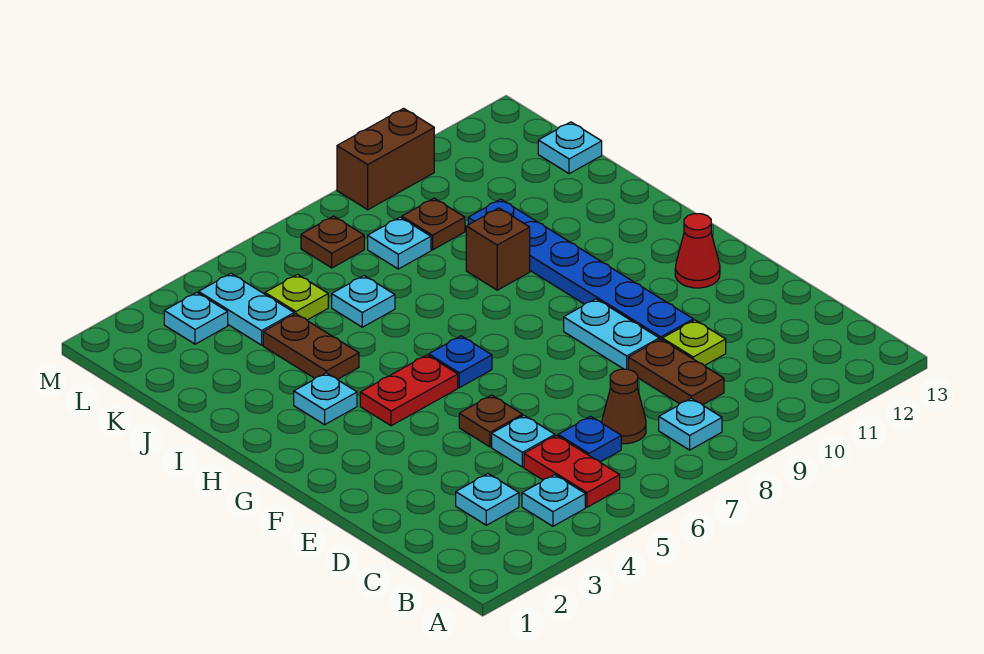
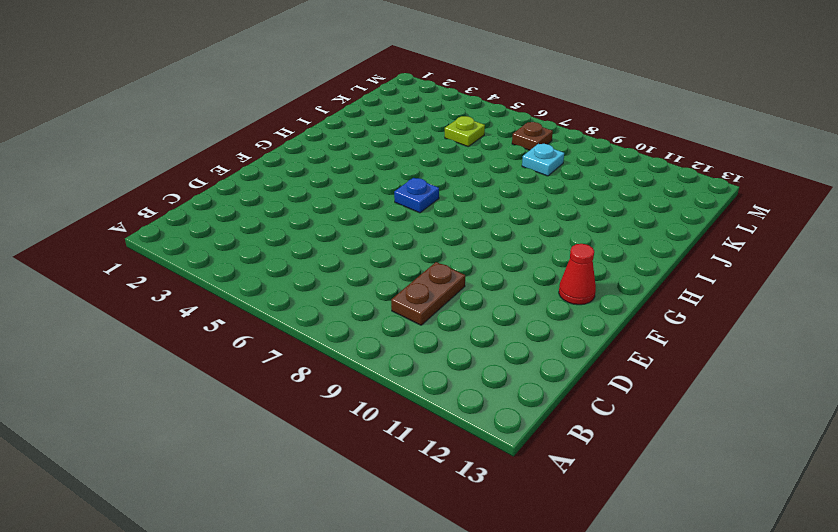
none -> cyan 1x1 plate [522,475,585,526]
none -> red 1x2 plate [524,435,620,507]
none -> cyan 1x1 plate [659,398,722,450]

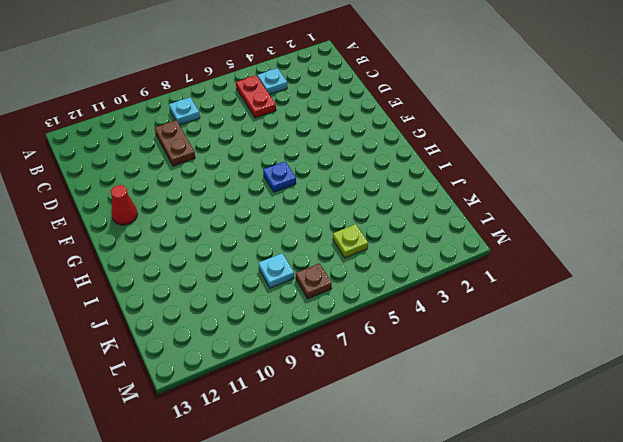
none -> cyan 1x1 plate [456,474,519,525]
none -> blue 1x1 plate [558,416,621,462]
none -> brown 1x1 cone [602,369,646,444]

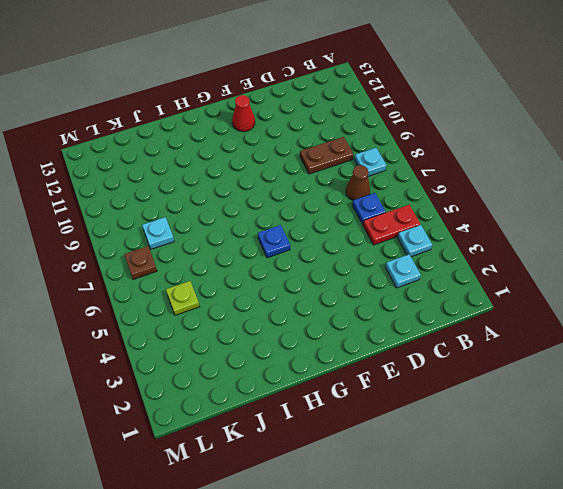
none -> cyan 1x1 plate [492,415,555,467]
none -> lime 1x1 plate [662,320,726,366]
none -> brown 1x1 plate [459,395,523,447]

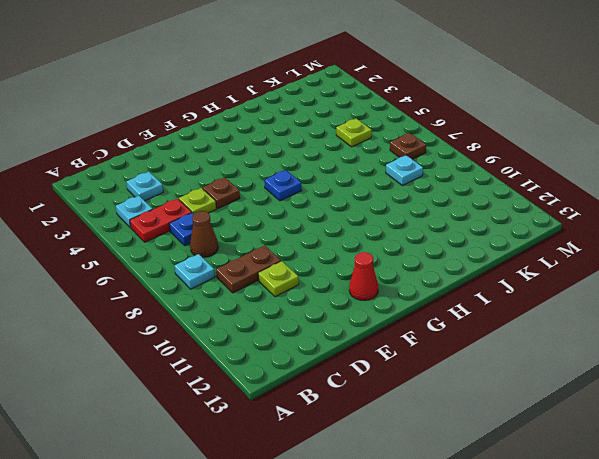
lime 1x1 plate [179,188,217,213] -> cyan 1x1 plate [492,415,555,467]
none -> cyan 1x2 plate [564,299,659,369]
none -> blue 1x6 plate [468,199,693,339]
none -> red 1x2 plate [360,355,458,426]

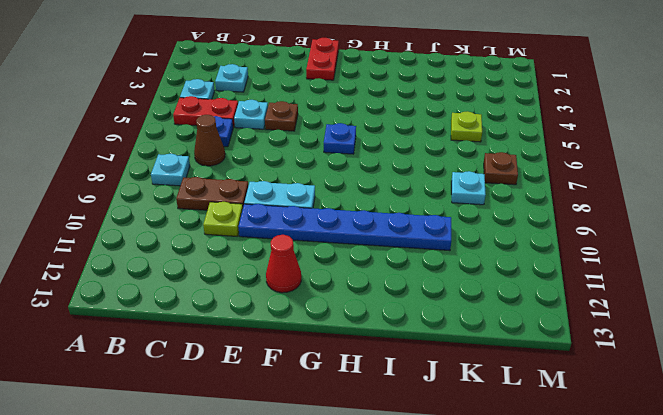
red 1x2 plate [306,38,339,80] -> red 1x2 plate moved to [360,355,458,426]
none -> cyan 1x1 plate [294,373,357,425]
none -> brown 1x2 plate [263,314,359,379]
none -> brown 1x1 brick [466,208,530,290]

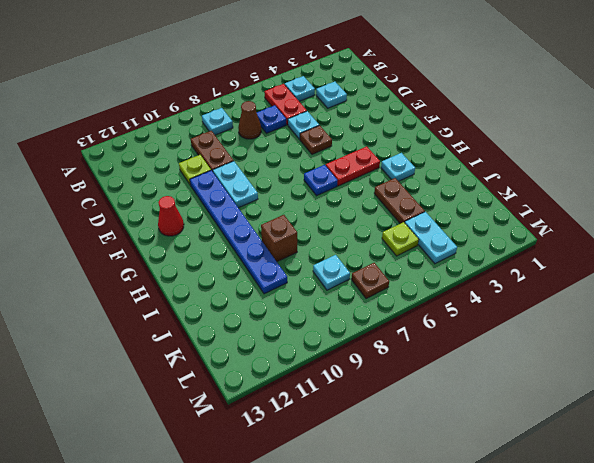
none -> cyan 1x1 plate [332,276,395,327]
none -> brown 1x1 plate [402,198,465,250]
none -> cyan 1x1 plate [538,122,602,174]

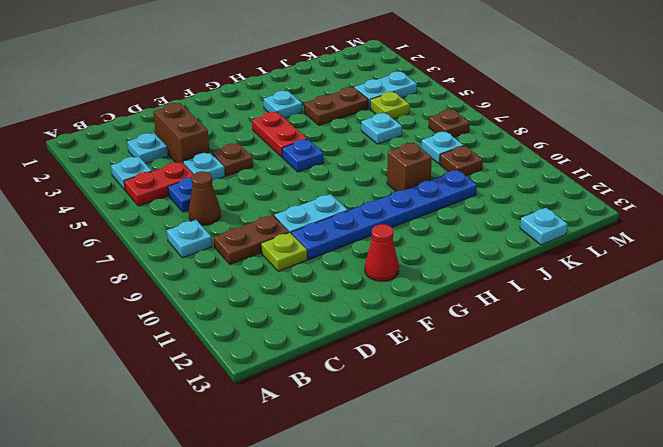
brown 1x2 brick [153,103,209,163] -> brown 1x2 brick moved to [337,108,434,210]
none -> cyan 1x1 plate [164,293,228,344]

